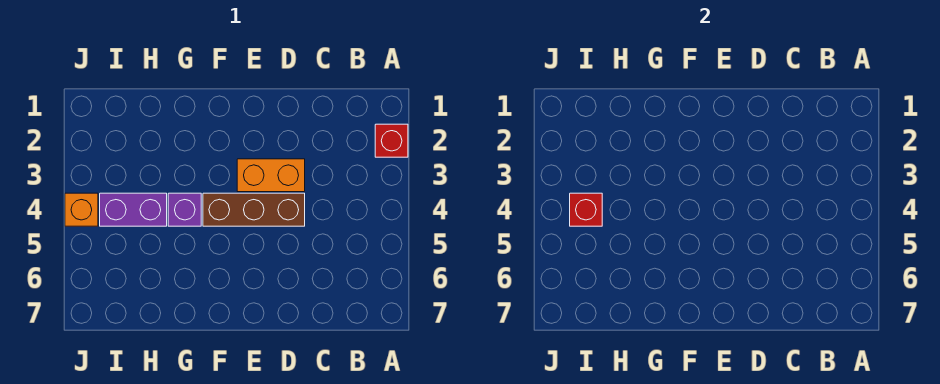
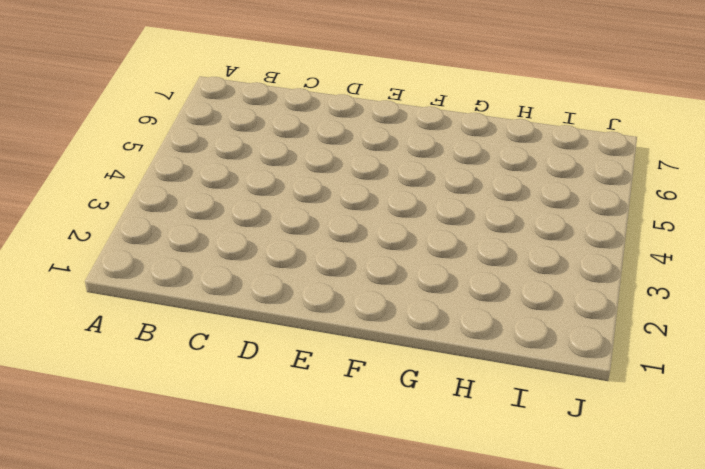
none -> red 1x1 brick [375,124,408,157]
none -> orange 1x2 brick [237,159,305,192]

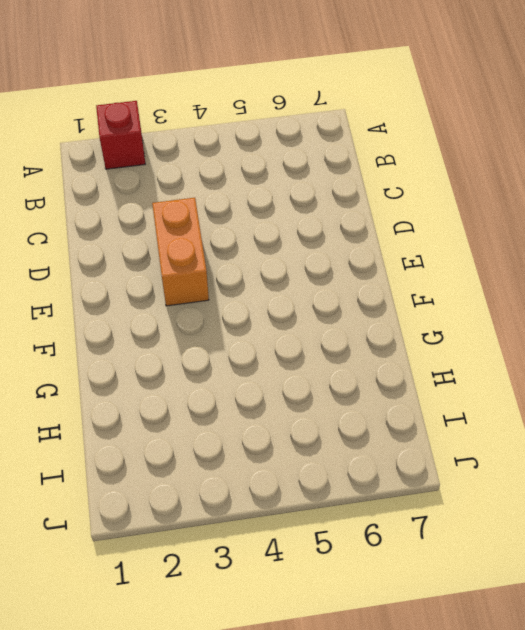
none -> brown 1x3 brick [203,193,305,226]
none -> purple 1x1 brick [168,193,201,226]

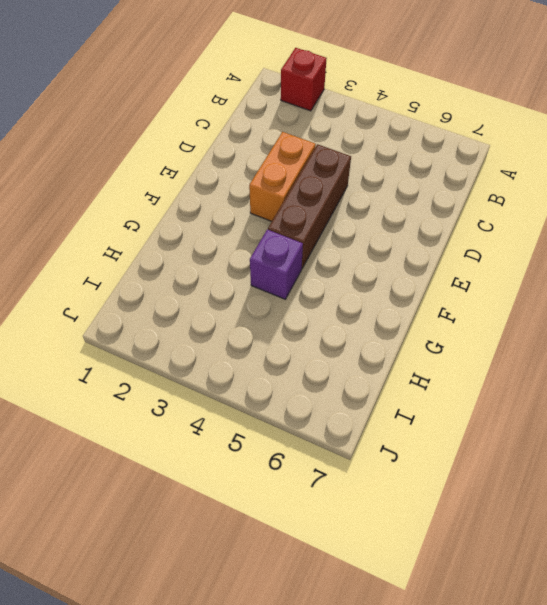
none -> purple 1x2 brick [100,193,167,226]
none -> orange 1x1 brick [65,193,98,226]

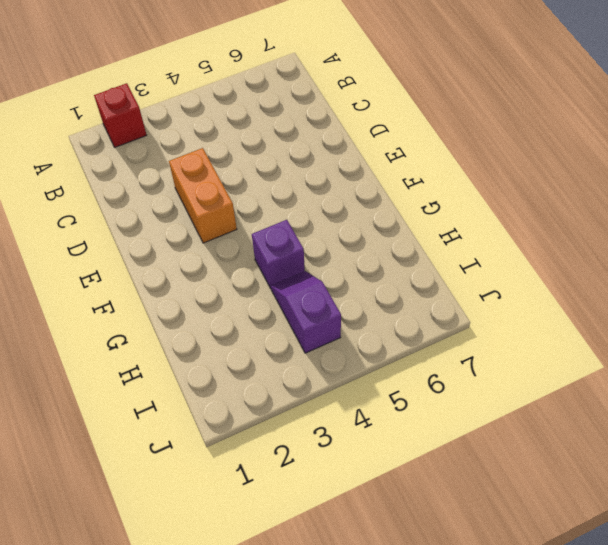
purple 1x2 slope [271,271,341,353] -> purple 1x2 brick [100,193,167,226]
none -> brown 1x3 brick [203,193,305,226]
none -> orange 1x1 brick [65,193,98,226]

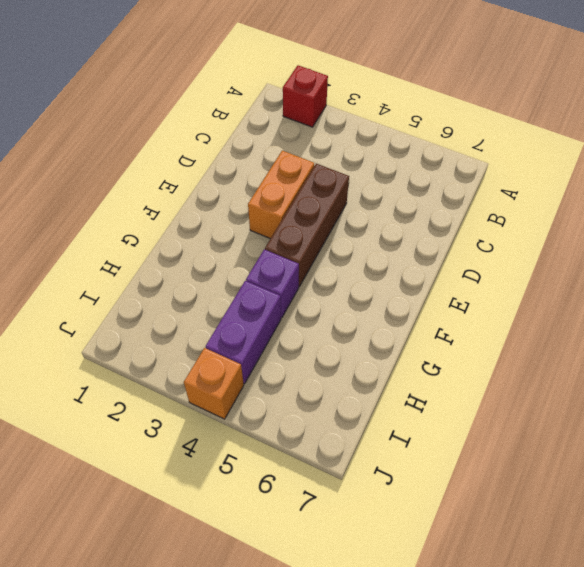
none -> red 1x1 brick [570,193,602,226]

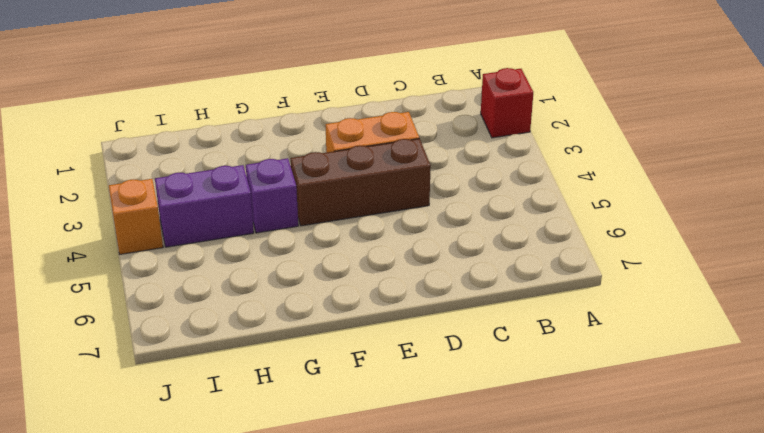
none -> red 1x1 brick [570,193,602,226]

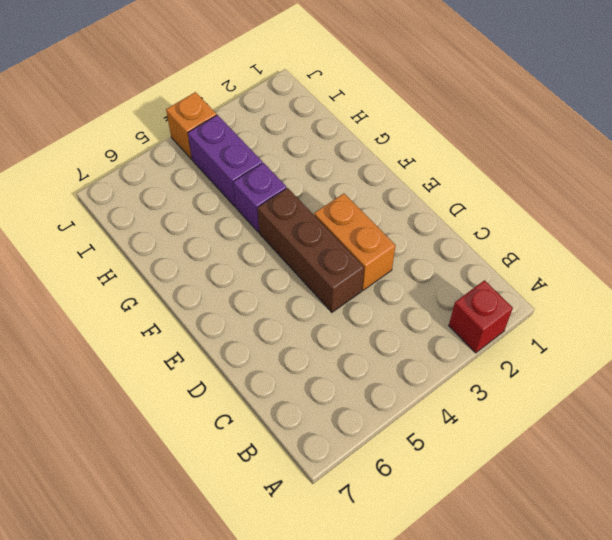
none -> red 1x1 brick [570,193,602,226]

